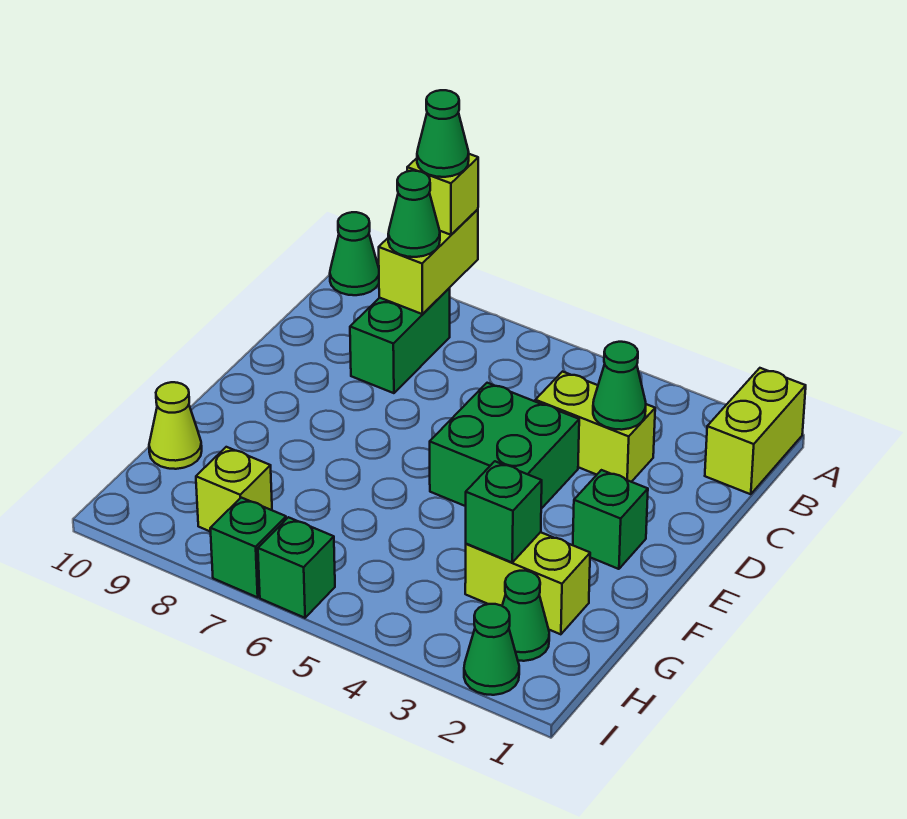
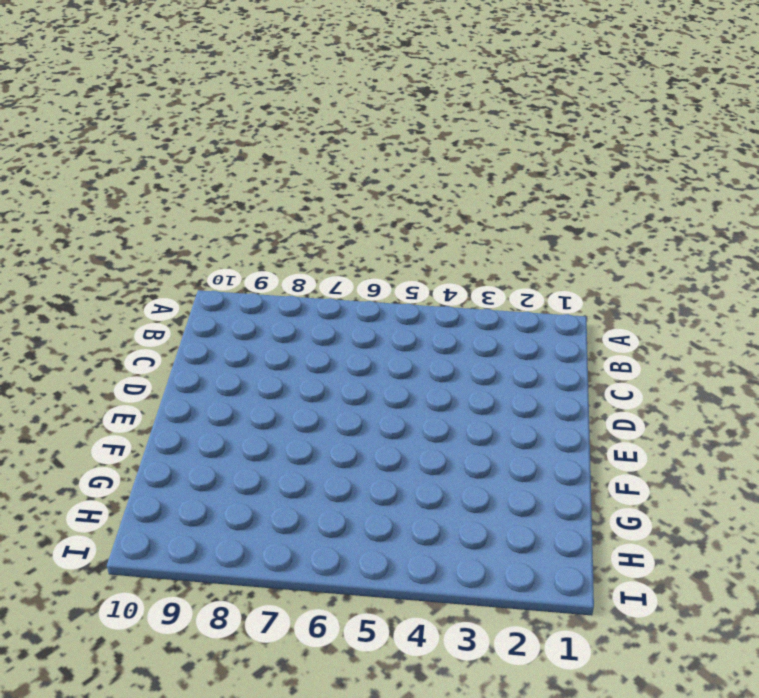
none -> lime 1x2 brick [705,368,806,494]
none -> green 1x1 cone [330,212,379,295]
none -> green 1x2 brick [350,288,450,393]

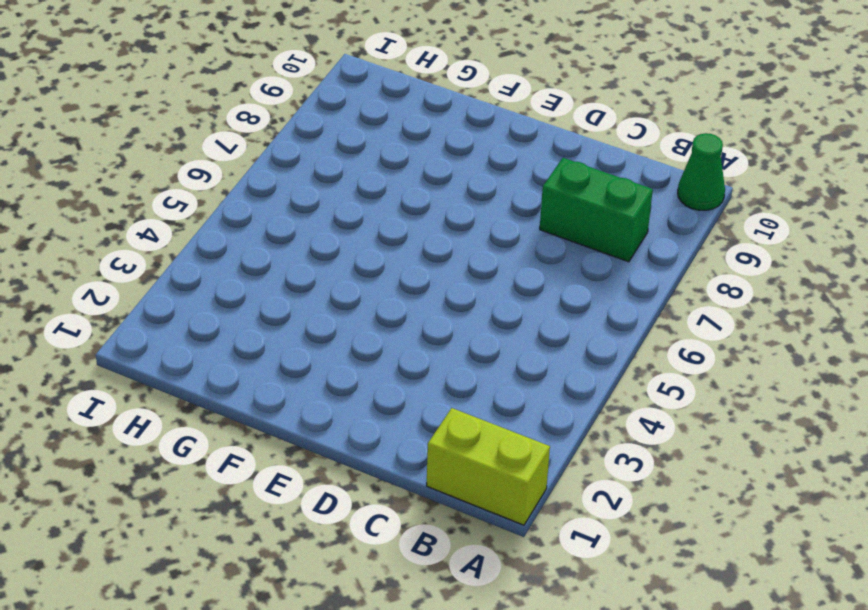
none -> lime 1x2 brick [535,372,655,482]
none -> green 2x2 brick [430,383,579,509]
none -> green 1x1 brick [573,470,648,569]

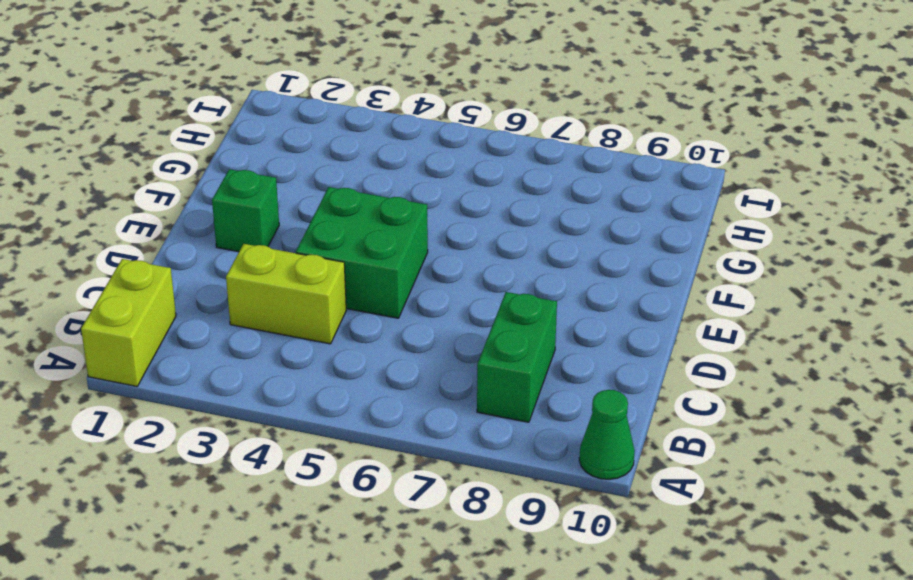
none -> lime 1x2 brick [465,532,590,634]
none -> lime 1x1 cone [149,382,202,469]
none -> green 1x1 cone [502,571,549,661]

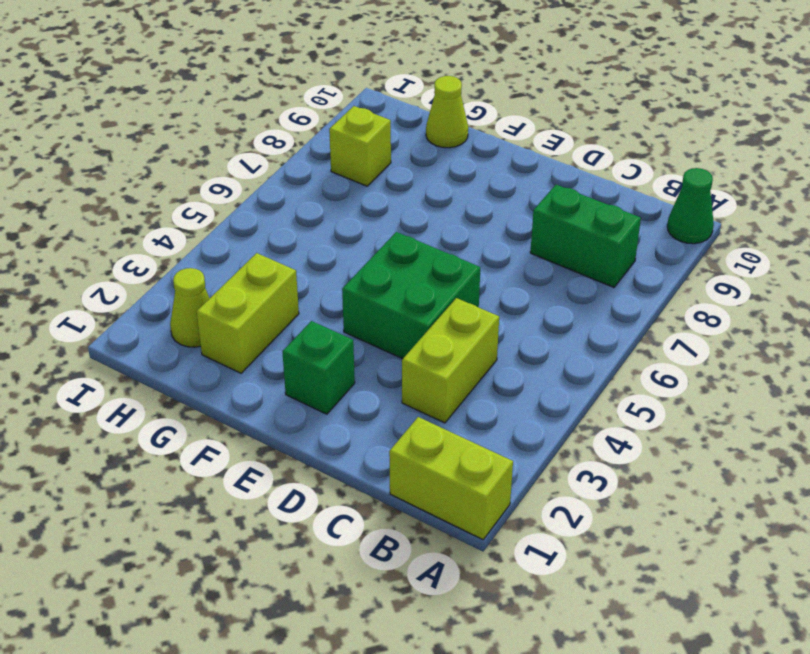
lime 1x1 cone [170,268,210,347] -> green 1x1 cone [502,571,549,661]
none -> green 1x1 cone [464,604,519,695]
none -> green 1x1 brick [258,517,335,618]
none -> green 1x1 brick [210,498,286,597]

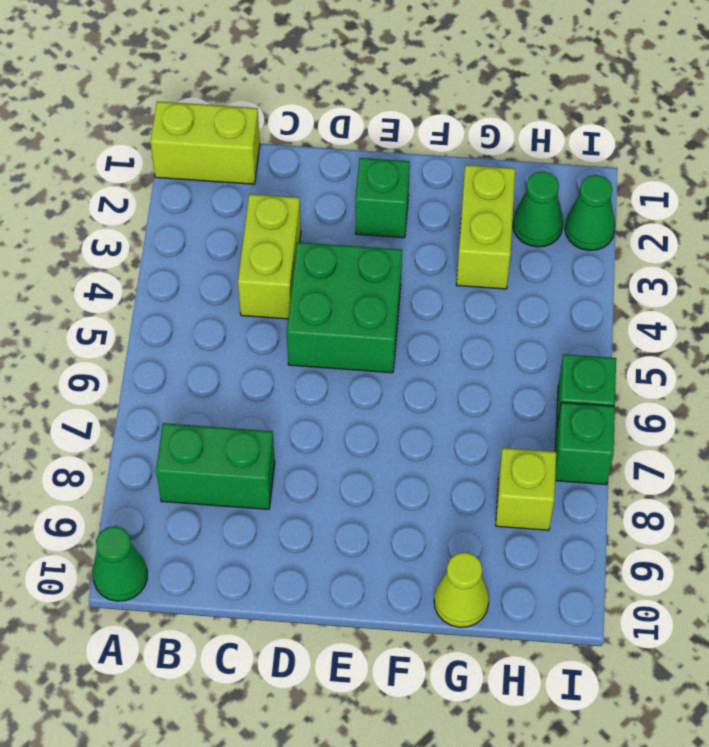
none -> lime 1x2 brick [379,209,478,314]
none -> green 1x1 cone [593,342,646,430]
none -> green 1x1 brick [466,461,542,562]

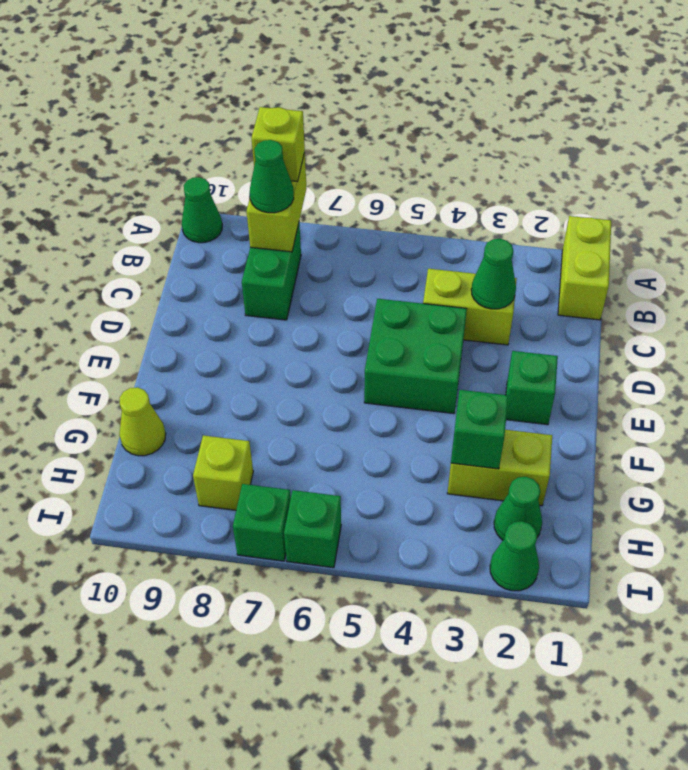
none -> green 1x1 cone [417,90,469,177]

